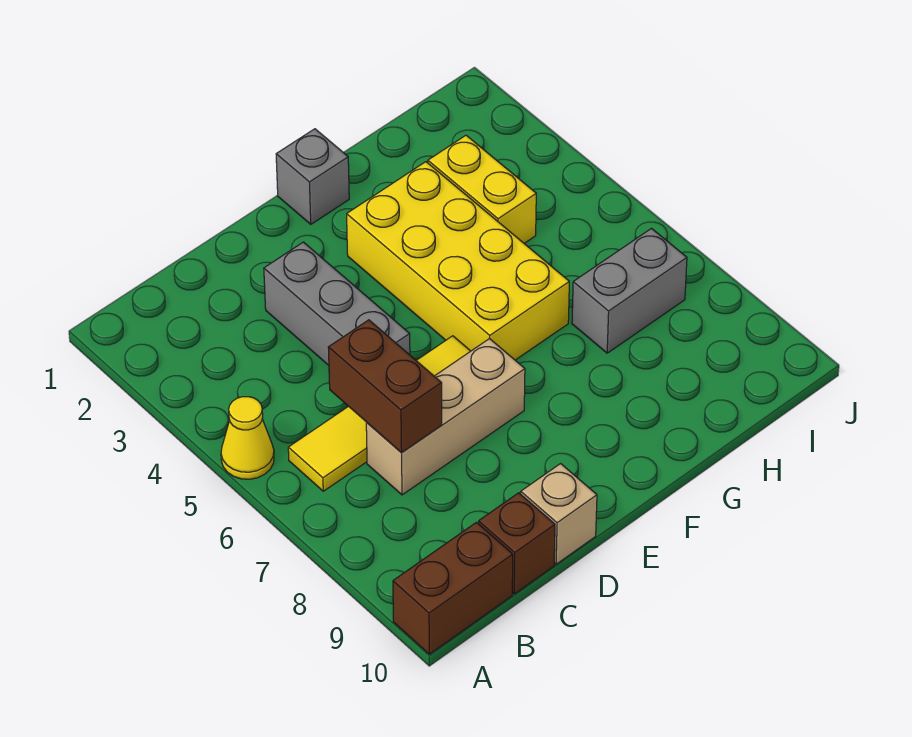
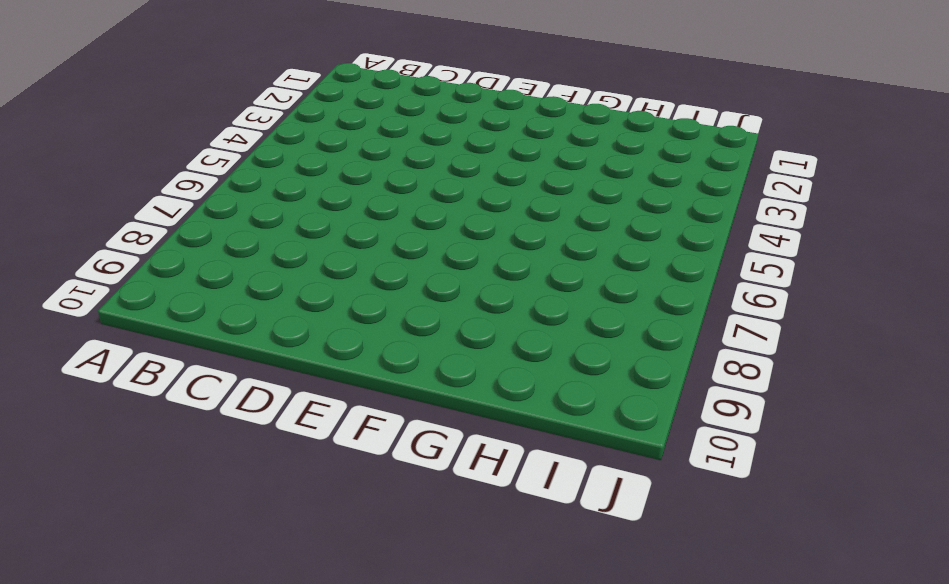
none -> yellow 1x1 cone [221,397,274,479]
none -> brown 1x2 brick [393,522,513,654]
none -> yellow 1x4 tile [288,336,470,491]

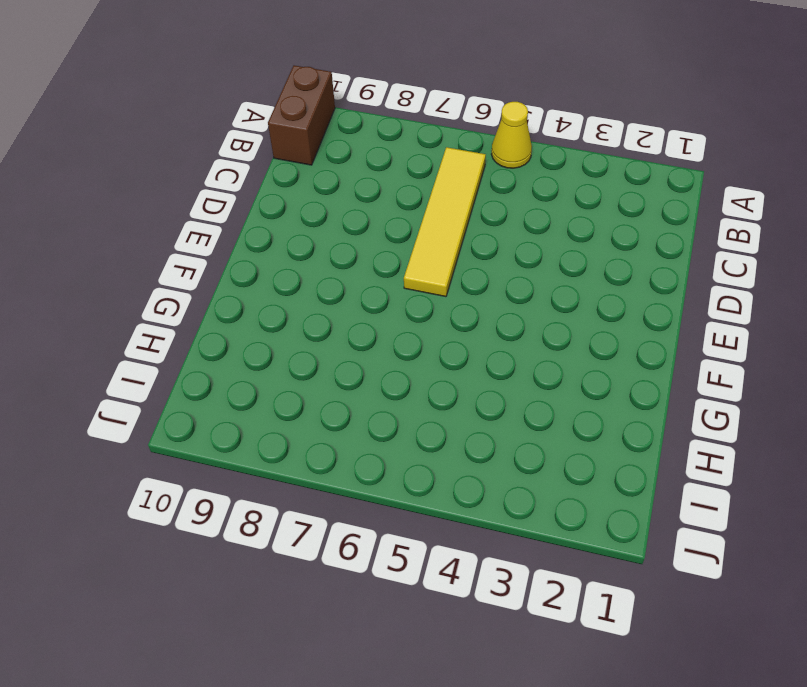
none -> tan 1x3 brick [366,339,525,495]
none -> brown 1x1 brick [479,493,555,594]
none -> grey 1x3 brick [264,242,410,365]

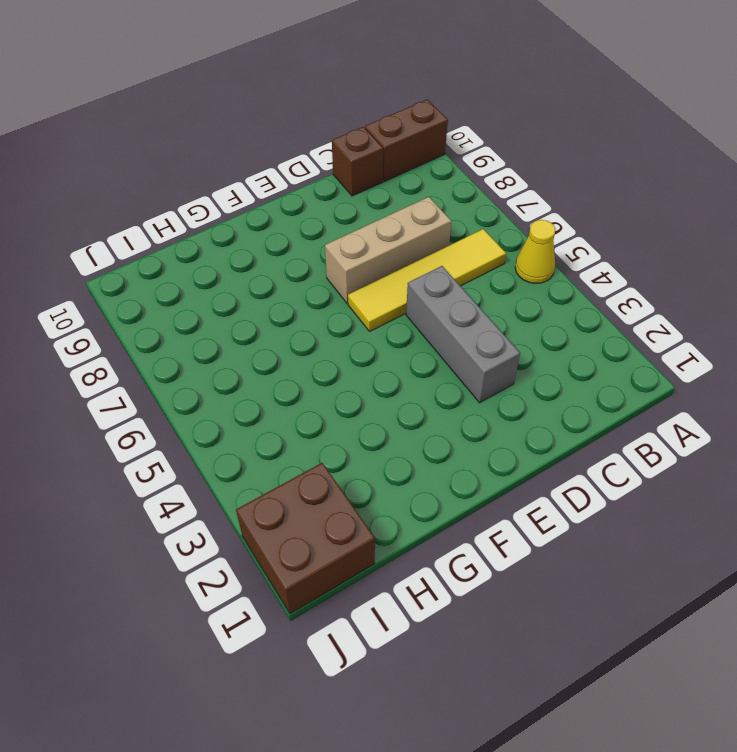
brown 2x2 brick [236,463,375,614] -> none
none -> tan 1x1 brick [521,464,597,564]
none -> grey 1x1 brick [276,129,349,224]
none -> yellow 2x4 brick [347,162,569,360]

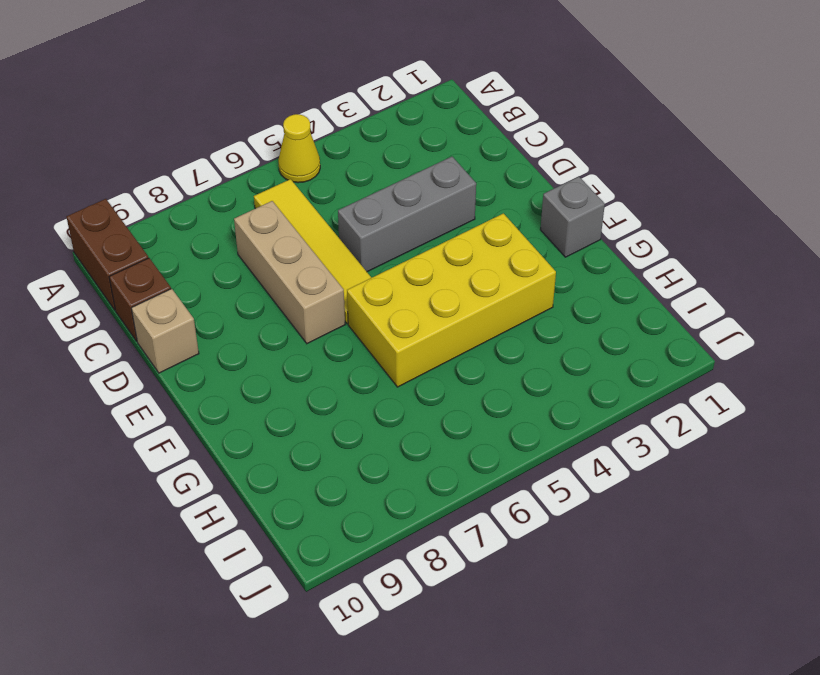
none -> yellow 1x2 brick [428,135,536,243]
none -> grey 1x2 brick [572,229,687,353]
none -> brown 1x2 brick [328,320,442,452]

